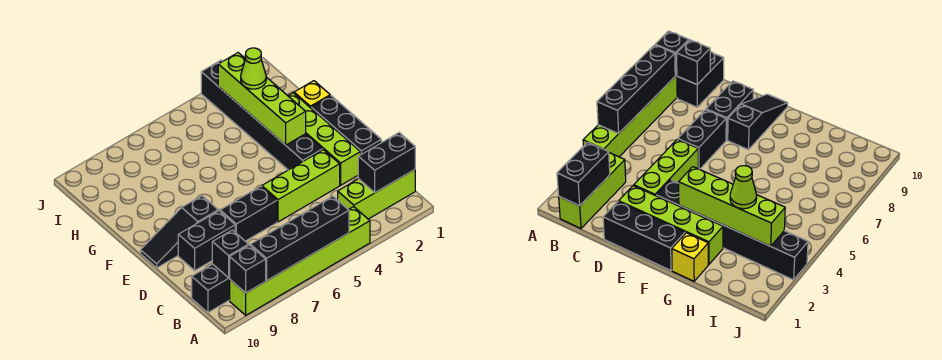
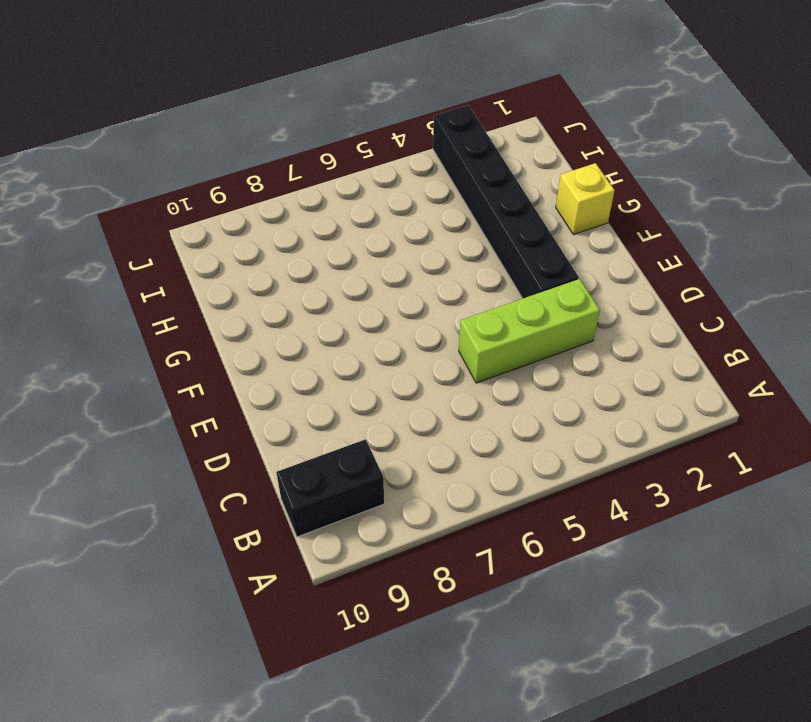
none -> lime 1x6 brick [230,207,370,315]
none -> lime 1x3 brick [338,170,415,219]
none -> black 1x3 brick [311,96,381,155]

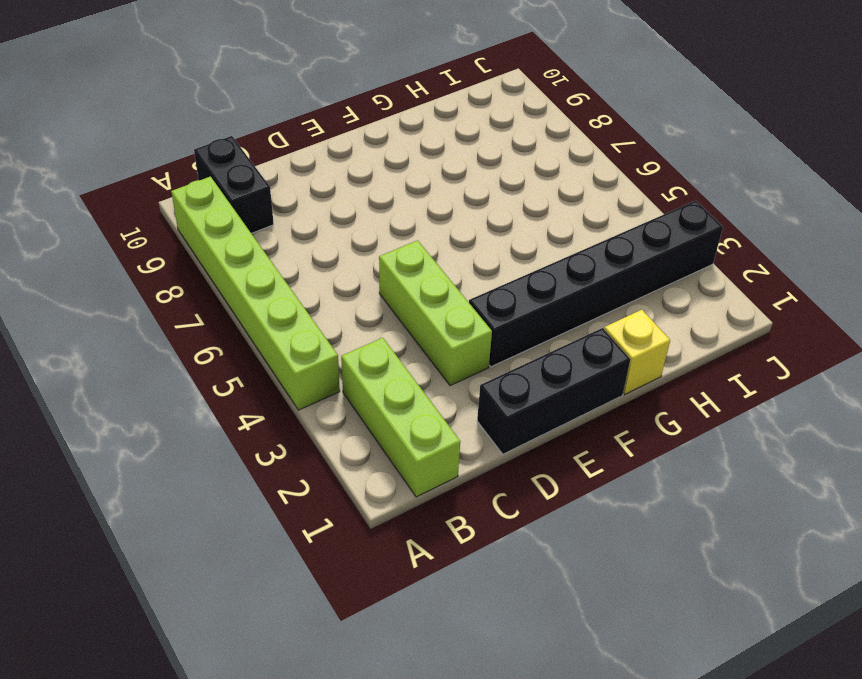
none -> lime 1x4 brick [288,93,360,185]
none -> black 1x2 brick [220,186,277,241]
none -> black 1x2 brick [178,211,235,270]

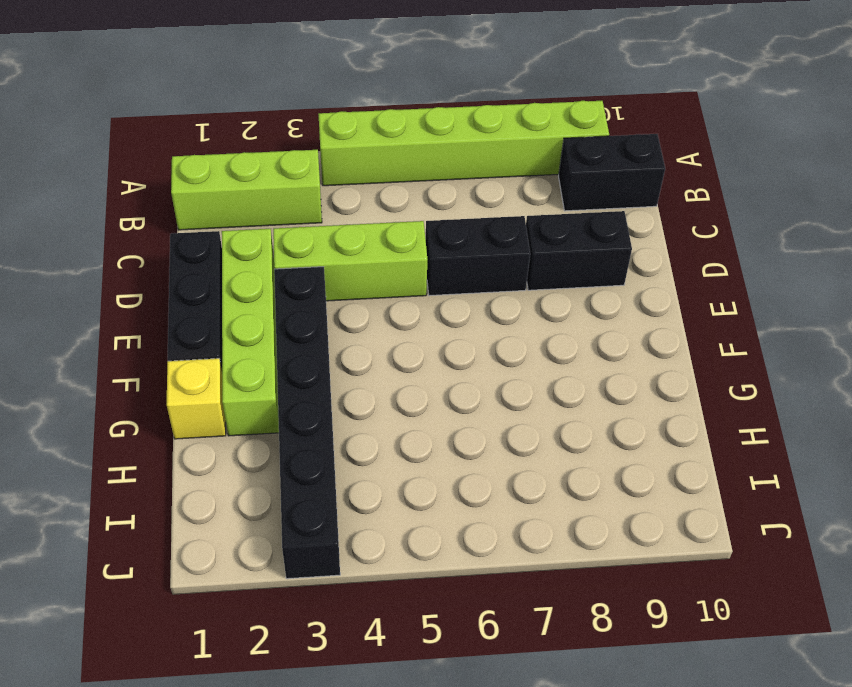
none -> black 1x3 slope [141,196,218,268]
none -> black 1x4 brick [250,196,349,280]
none -> black 1x1 brick [230,245,266,293]

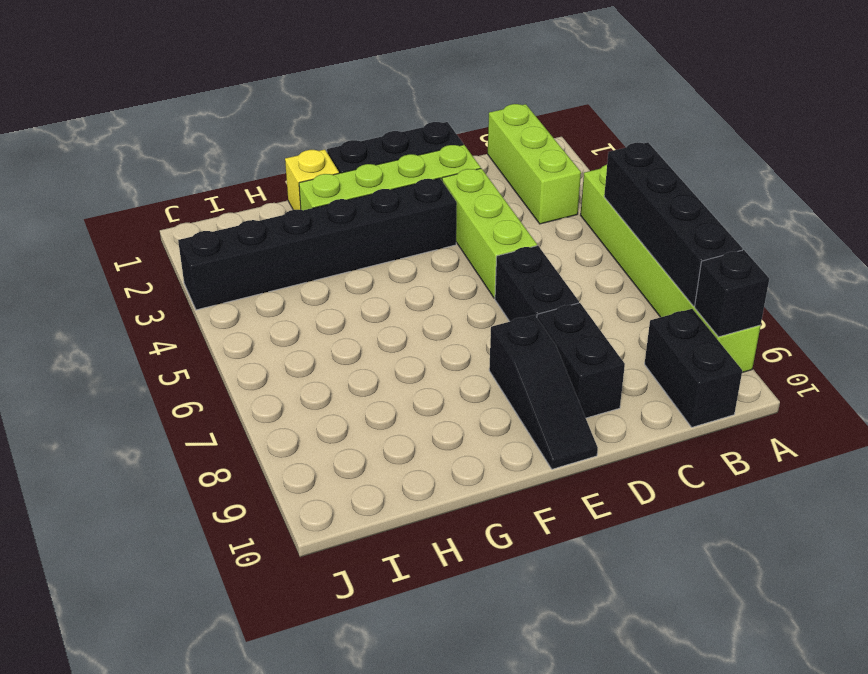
none -> black 1x2 brick [358,133,415,192]
none -> black 1x1 brick [212,230,249,278]
none -> lime 1x4 brick [218,53,306,145]

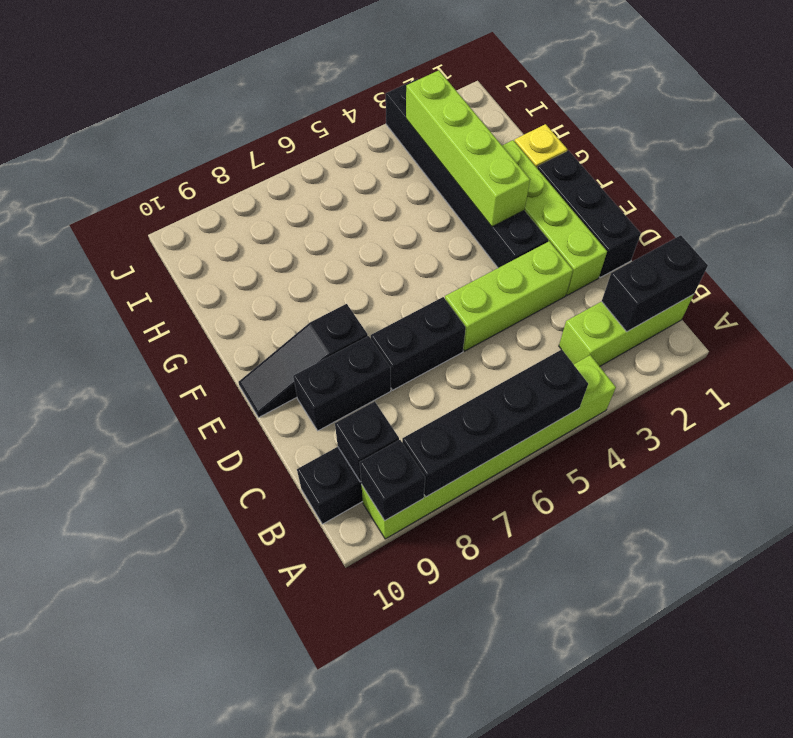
none -> lime 1x1 cone [241,48,266,89]

